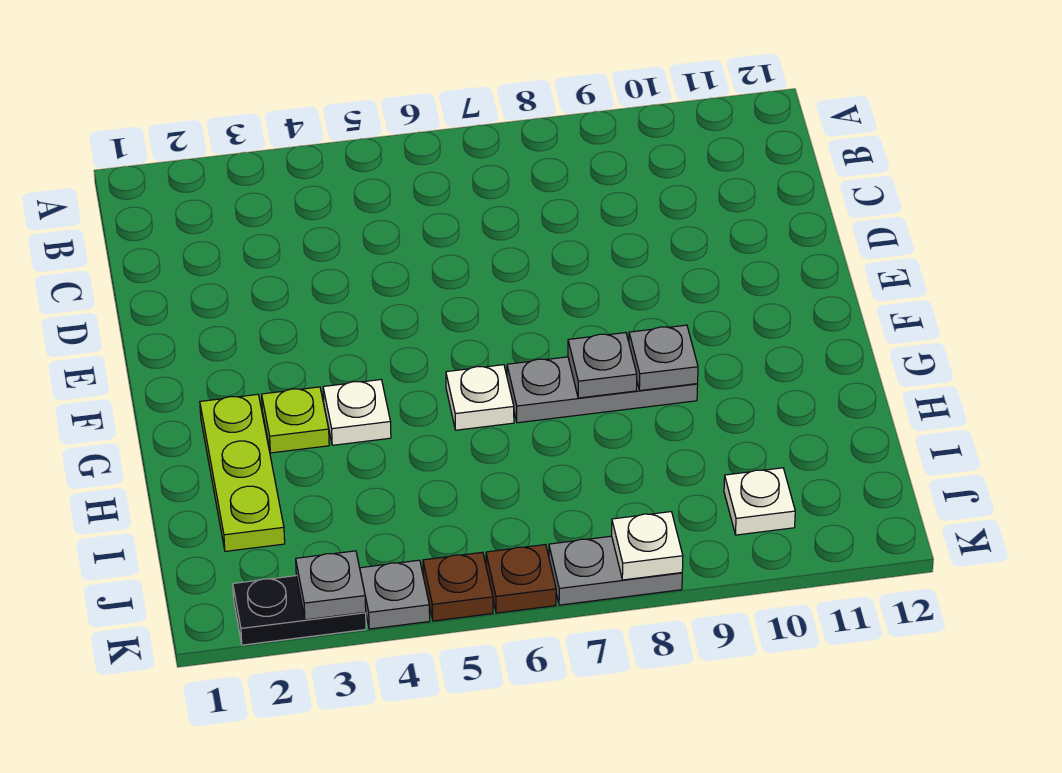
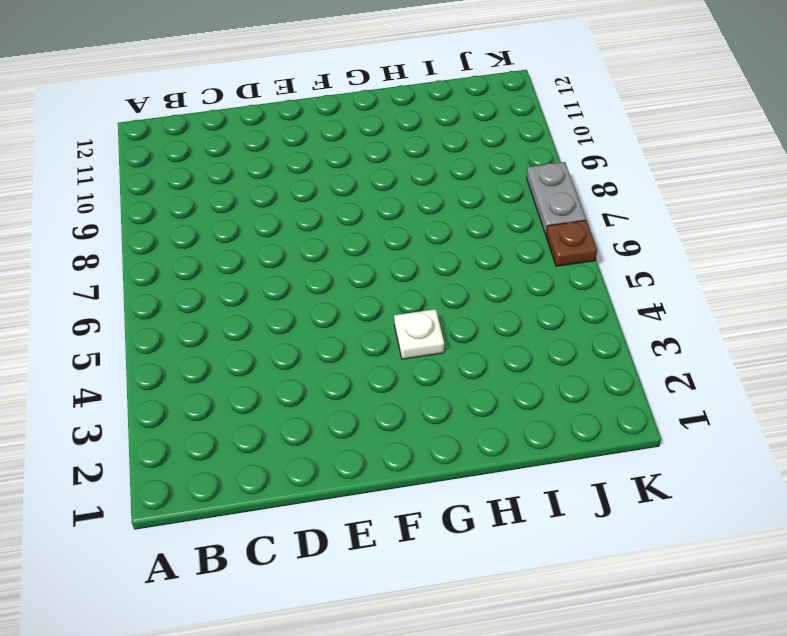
none -> lime 1x3 plate [200,394,285,551]
none -> lime 1x1 plate [262,387,329,453]
none -> white 1x1 plate [446,365,514,430]

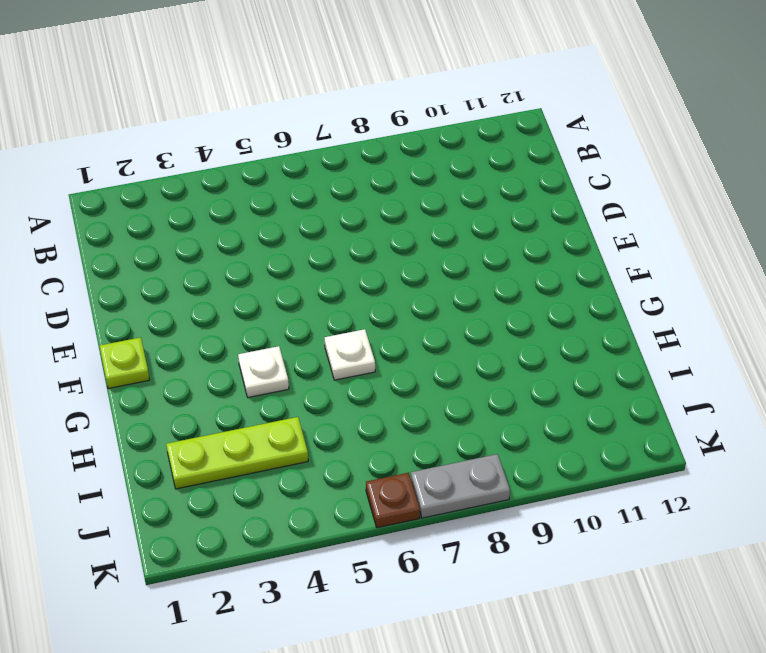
lime 1x1 plate [100,337,150,389] -> lime 1x1 plate moved to [262,387,329,453]
lime 1x3 plate [166,417,308,489] -> lime 1x3 plate turned to [200,394,285,551]
none -> grey 1x3 plate [507,357,698,423]
none -> white 1x1 plate [724,468,795,535]
none -> black 1x2 plate [233,576,366,645]

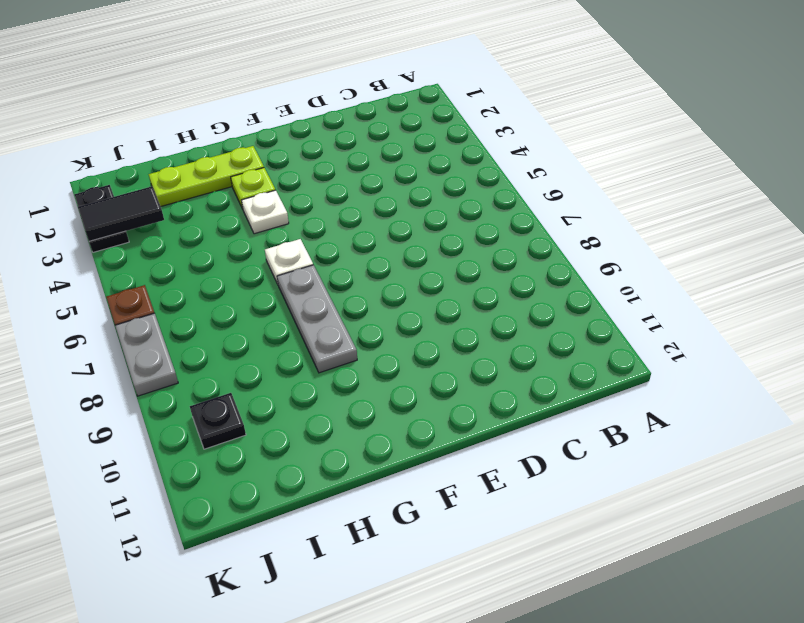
black 1x2 tile [78,186,164,241] -> grey 1x1 plate [296,551,366,620]
black 1x1 plate [190,393,246,449] -> white 1x1 plate [724,468,795,535]
none -> grey 1x1 plate [360,560,430,629]
none -> brown 1x1 plate [423,552,493,621]
none -> grey 1x1 plate [568,333,637,398]

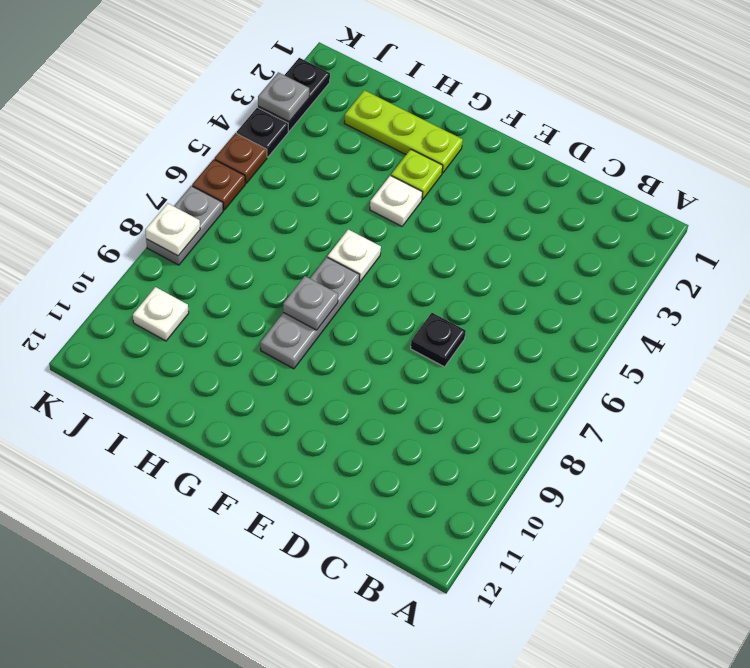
black 1x1 plate [411,313,466,367] -> none
black 1x1 plate [237,108,288,157] -> grey 1x1 plate [360,560,430,629]
none -> grey 1x1 plate [629,325,698,390]

